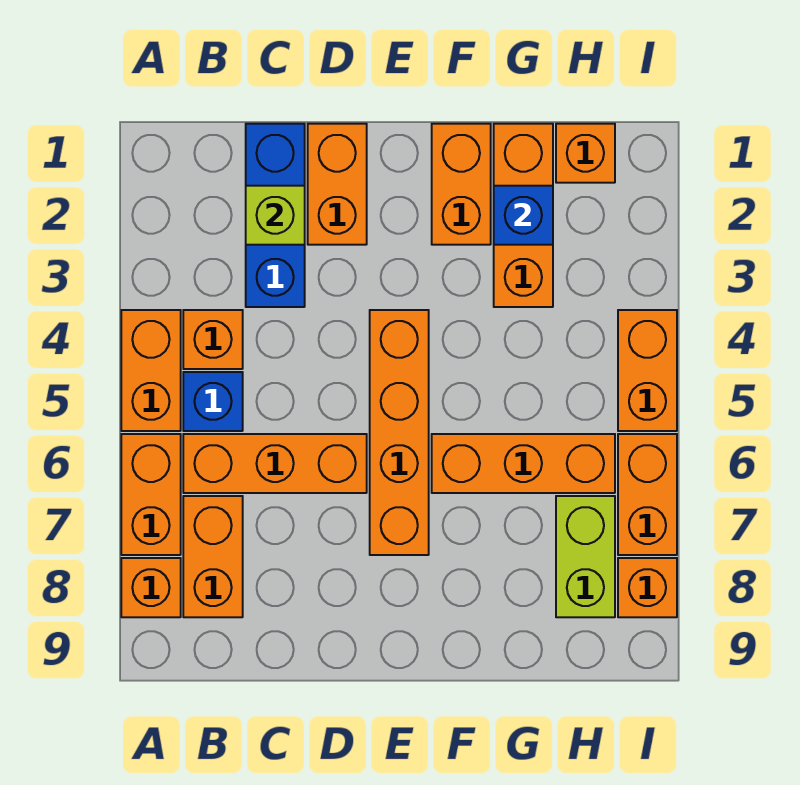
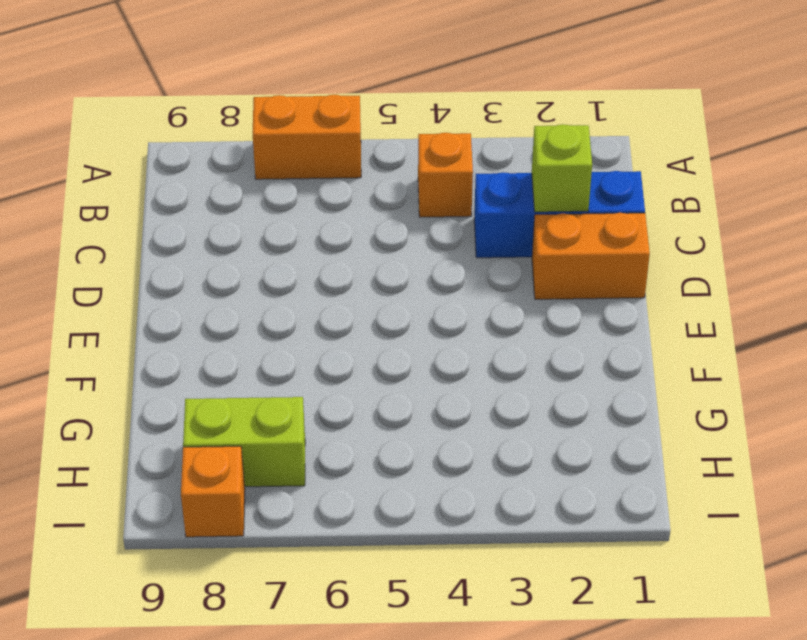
none -> orange 1x2 brick [121,310,181,431]
none -> orange 1x1 brick [121,558,181,617]
none -> blue 1x1 brick [183,372,243,431]

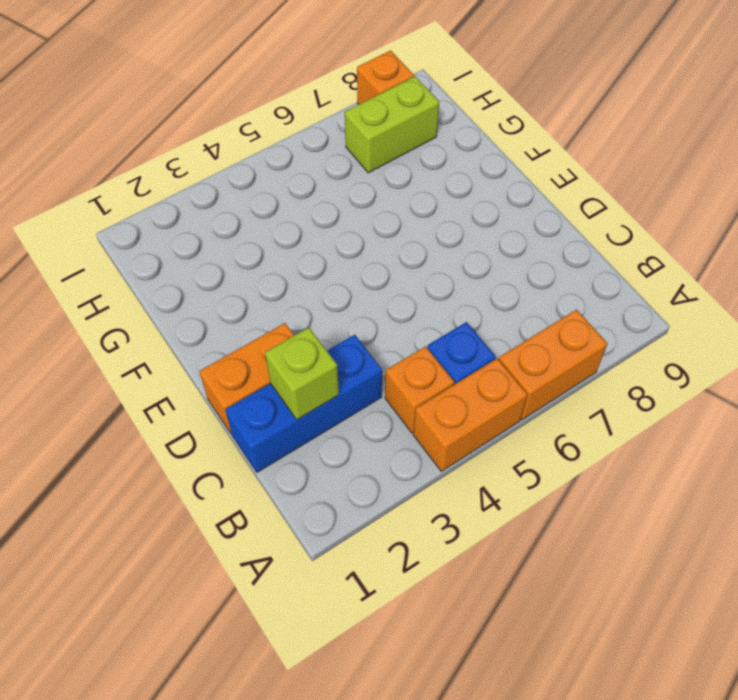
none -> orange 1x1 brick [121,558,181,617]
none -> orange 1x3 brick [183,434,367,493]
none -> orange 1x2 brick [183,496,243,617]

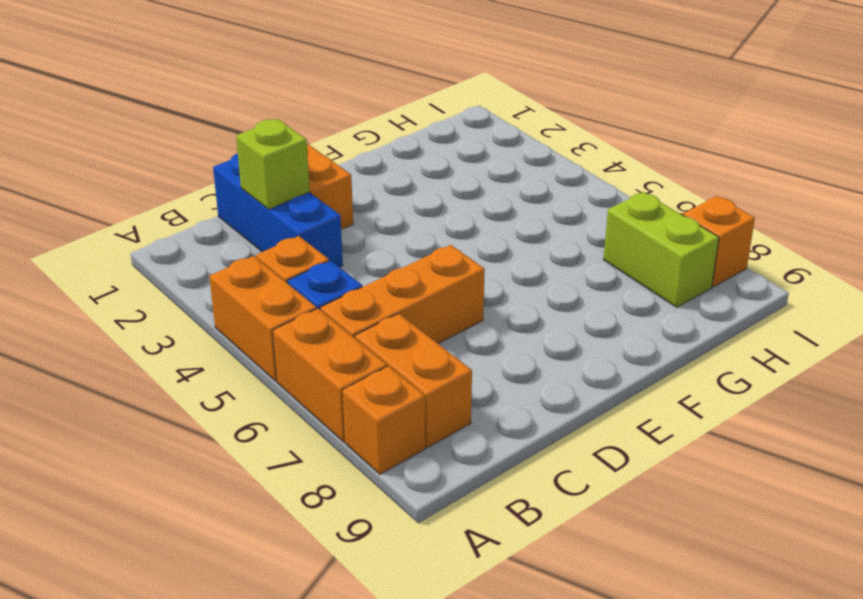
none -> orange 1x4 brick [370,310,429,555]
none -> orange 1x2 brick [432,124,491,245]
none -> orange 1x3 brick [432,434,615,493]

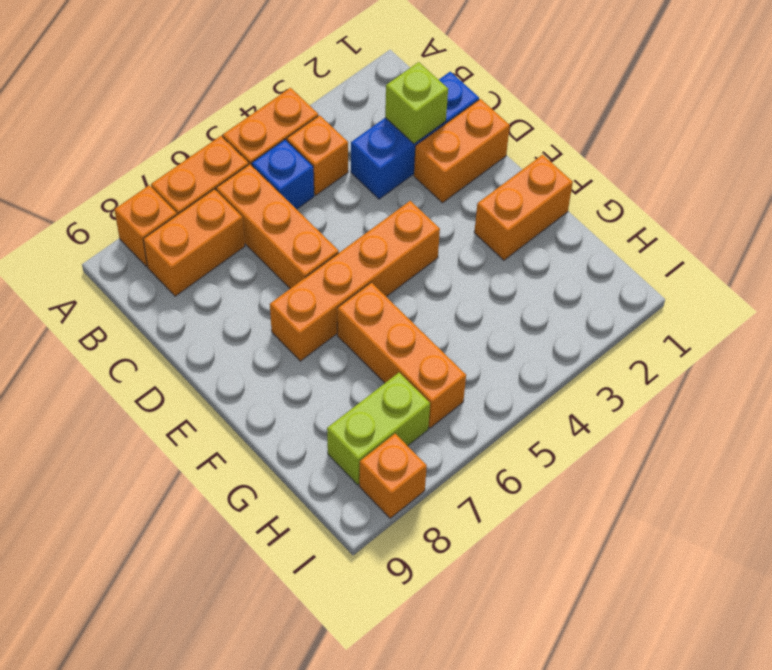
none -> orange 1x3 brick [494,124,553,307]
none -> orange 1x1 brick [556,124,615,183]
none -> orange 1x2 brick [618,310,677,431]

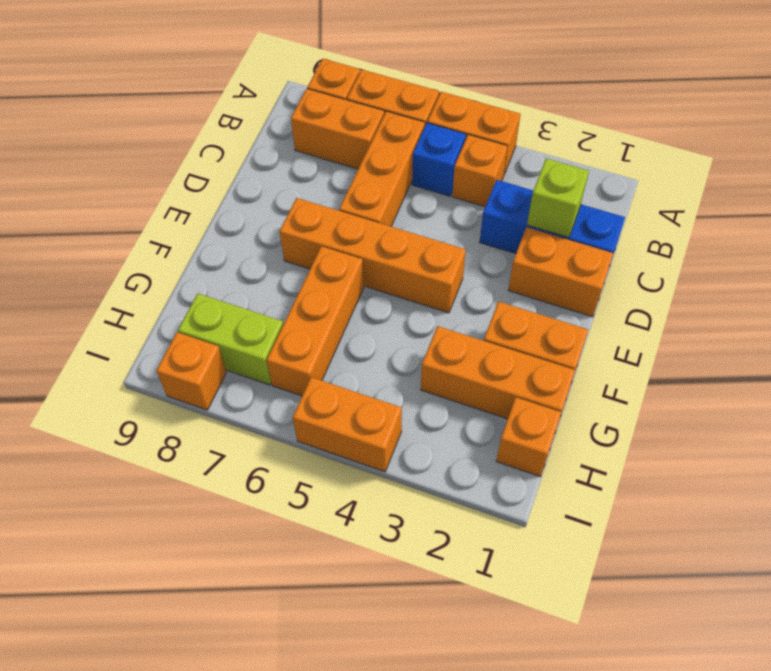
none -> orange 1x2 brick [618,434,677,555]
none -> blue 1x1 brick [494,186,553,245]

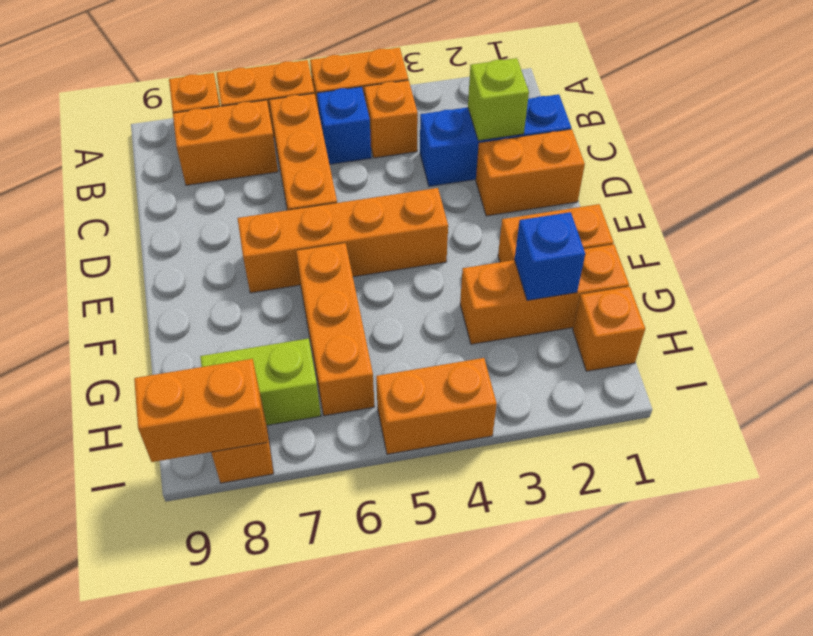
orange 1x2 brick [134,359,267,462] -> orange 1x2 brick moved to [618,434,677,555]

